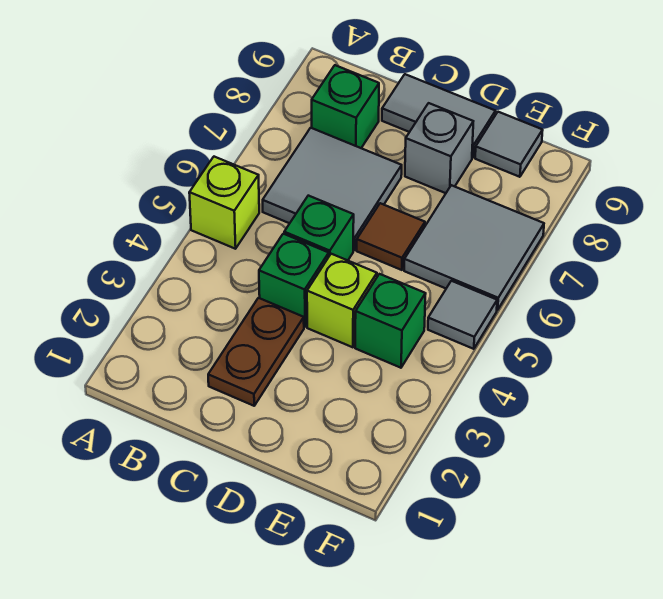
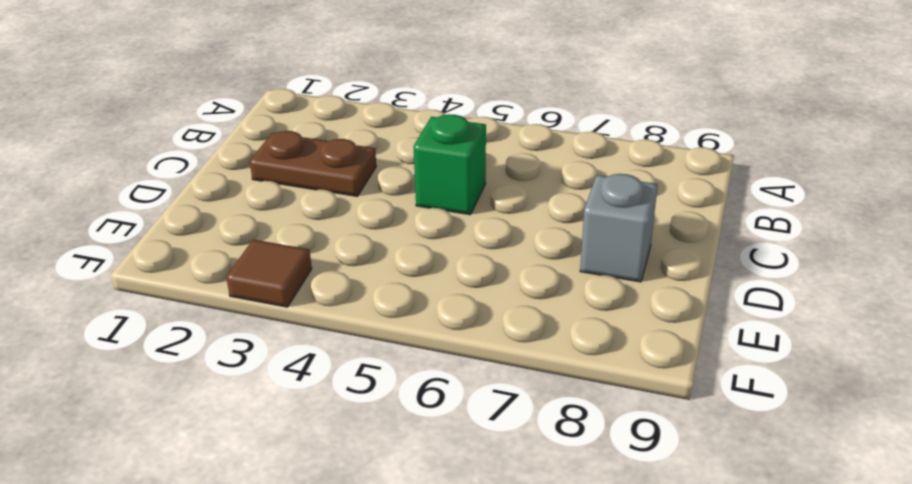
brown 1x1 tile [226,240,312,307] -> brown 1x1 tile moved to [357,203,425,270]
none -> lime 1x1 brick [189,157,259,249]
none -> grey 2x2 tile [263,128,402,250]
none -> green 1x1 brick [312,65,379,148]

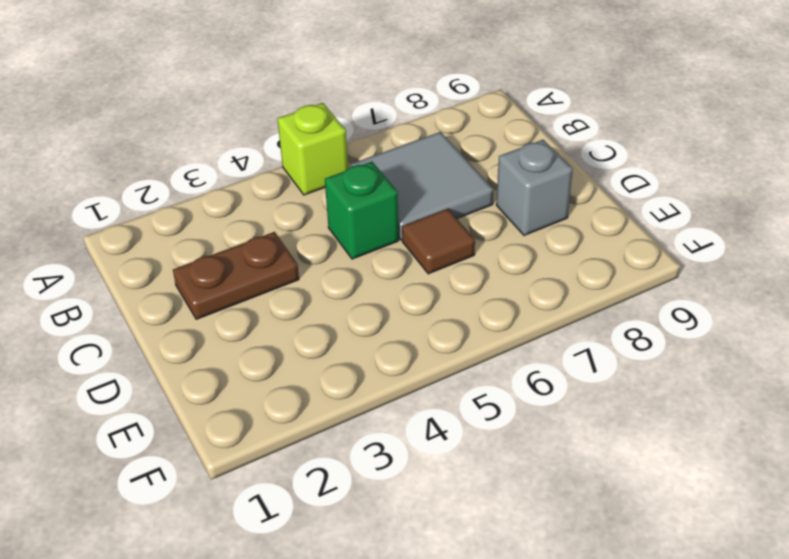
none -> green 1x1 brick [312,65,379,148]
none -> green 1x1 brick [259,234,329,327]
none -> grey 1x2 tile [382,74,496,158]

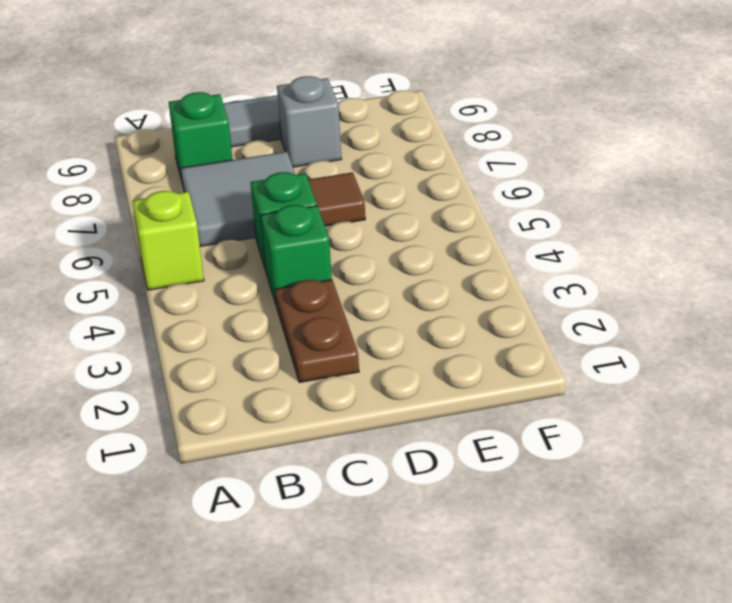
none -> lime 1x1 brick [307,254,377,347]
none -> green 1x1 brick [355,274,426,368]
none -> grey 2x2 tile [404,185,544,310]

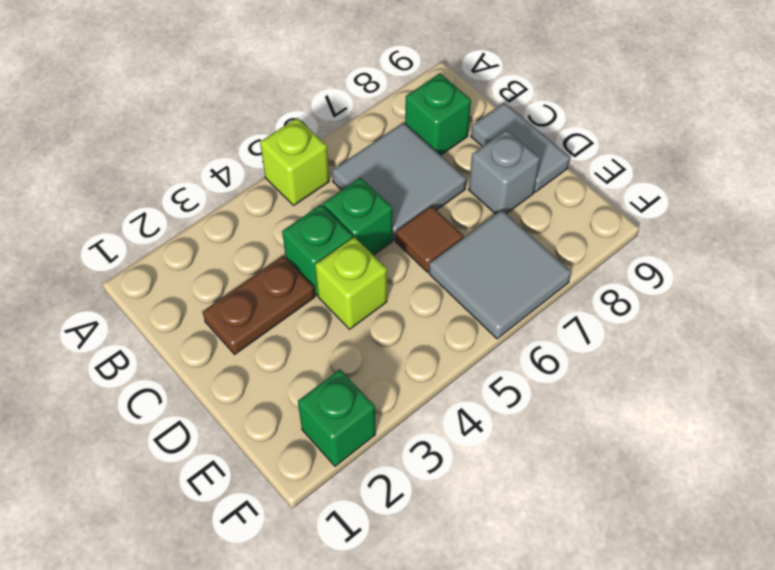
green 1x1 brick [298,369,376,466] -> green 1x1 brick moved to [355,274,426,368]
none -> grey 1x1 tile [475,112,543,177]
none -> grey 1x1 tile [428,281,497,349]

